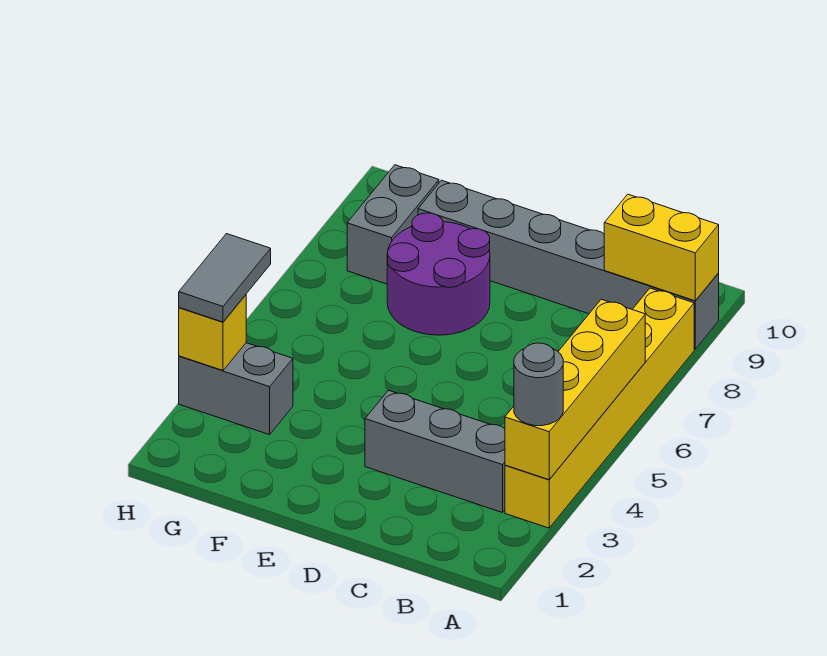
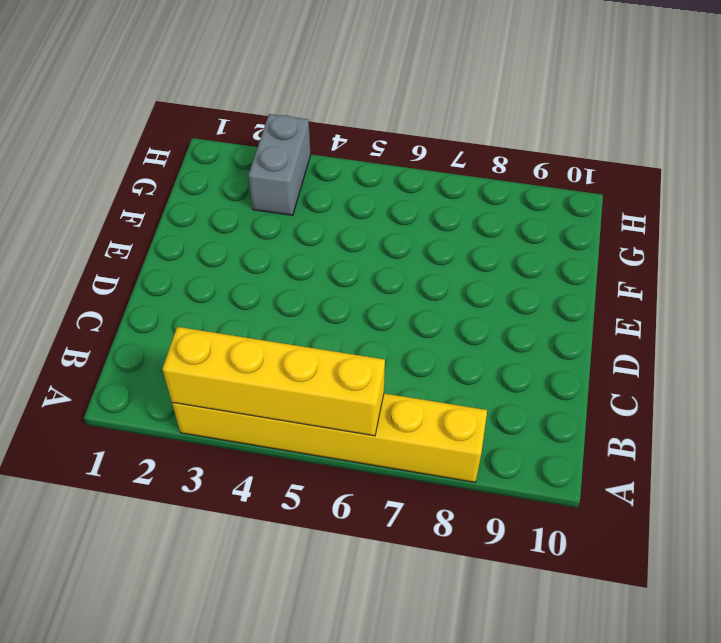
none -> grey 1x6 brick [418,180,719,349]
none -> grey 1x3 brick [365,390,505,513]

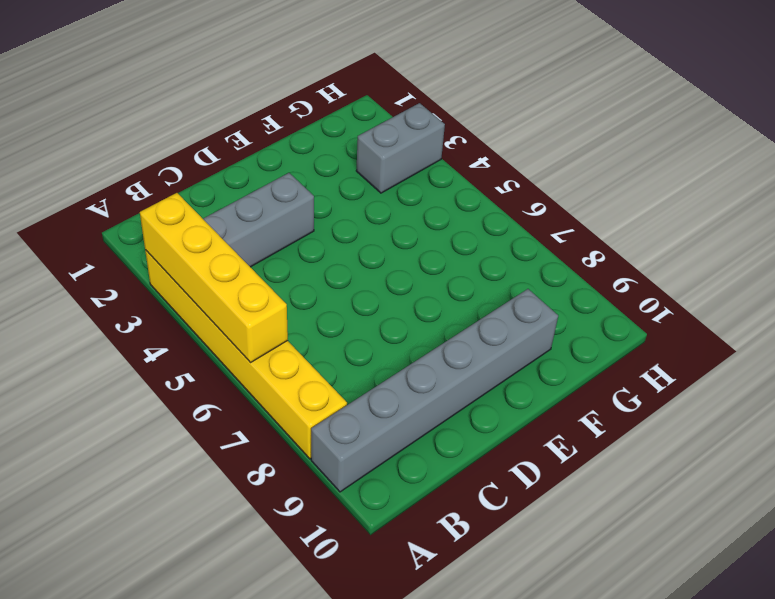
none -> purple 2x2 round brick [387,213,490,335]
none -> grey 1x2 brick [347,165,439,284]

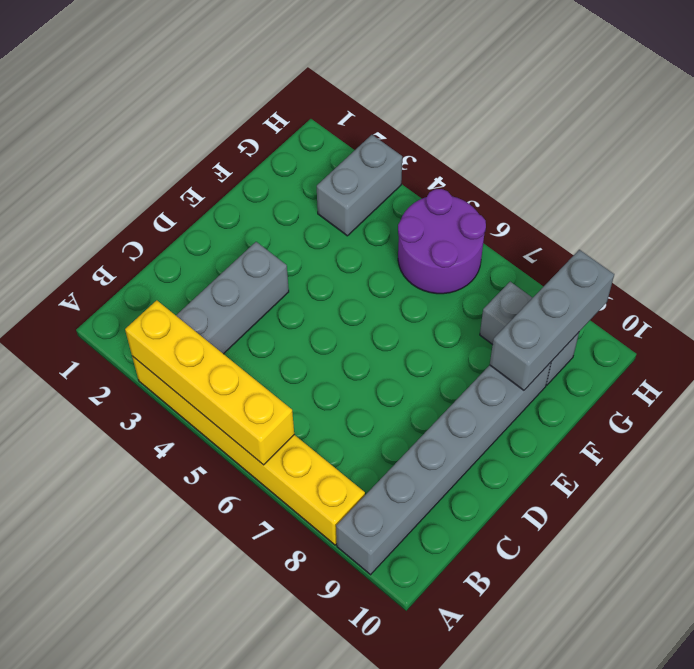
grey 1x3 brick [490,250,614,390] -> none
purple 2x2 round brick [398,189,486,294] -> purple 2x2 round brick moved to [387,213,490,335]
none -> yellow 1x2 brick [604,194,719,301]
none -> yellow 1x1 brick [179,295,246,370]

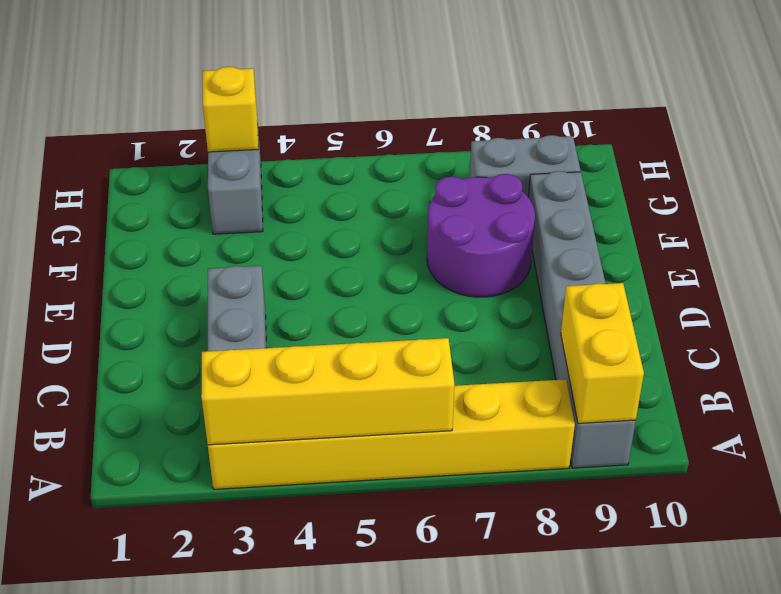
none -> grey 1x1 round brick [514,343,563,426]
none -> grey 1x2 tile [179,234,271,322]

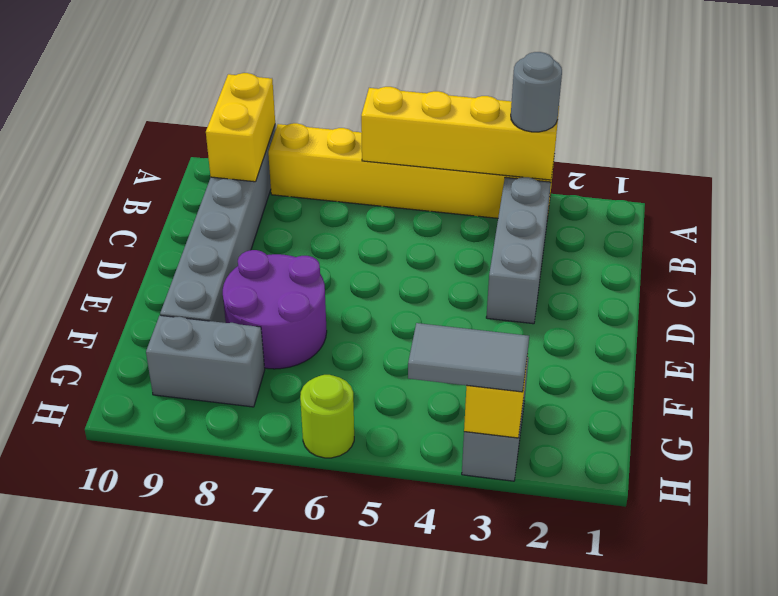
lime 1x1 round brick [300,375,354,458] -> none

